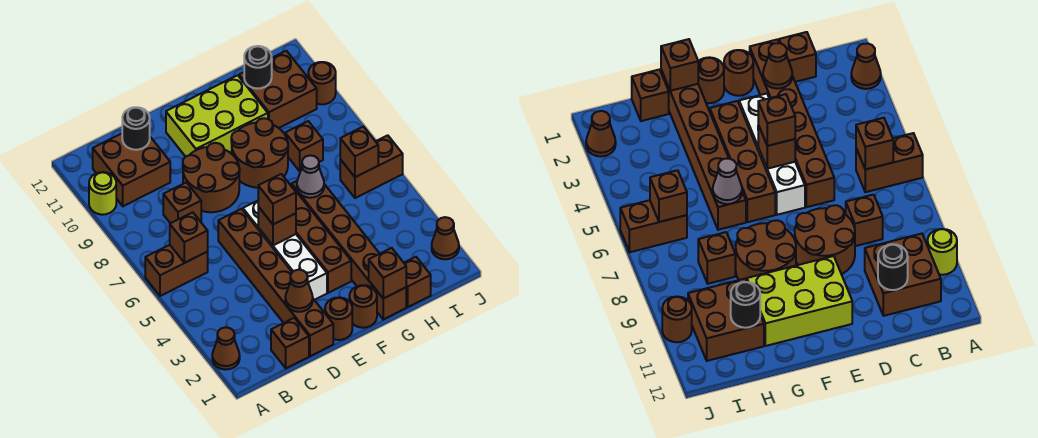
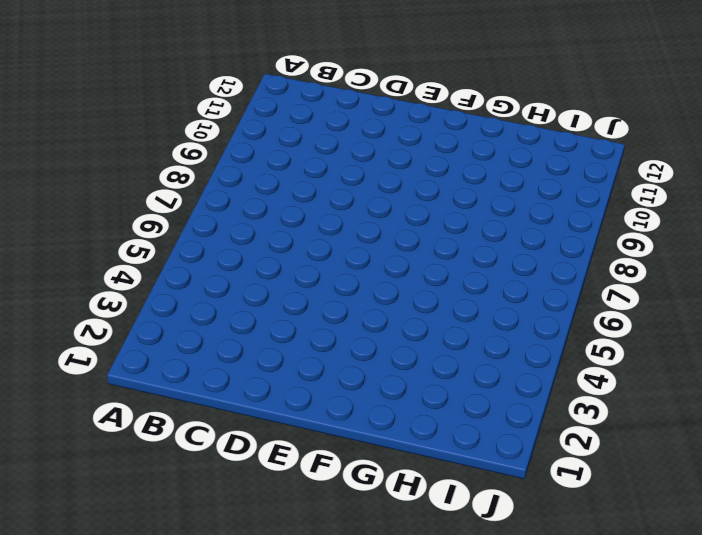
none -> brown 1x1 cone [212,327,240,370]
none -> brown 1x2 brick [145,245,208,296]
none -> lime 1x1 round brick [89,172,116,215]
none -> brown 2x2 brick [93,134,170,206]

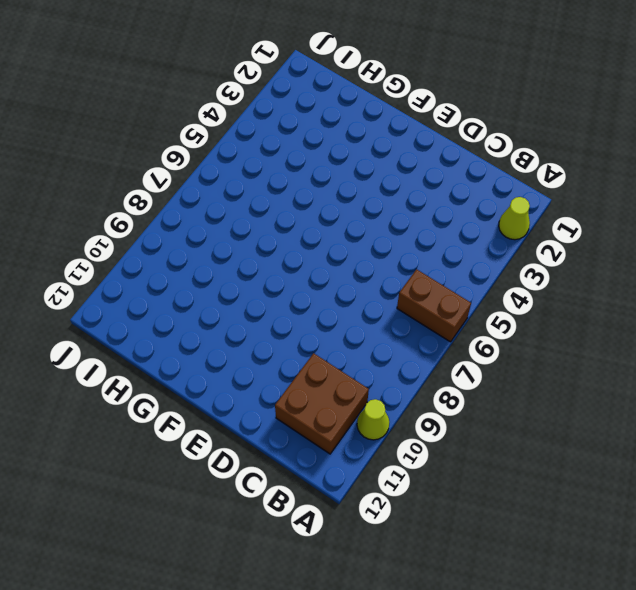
lime 1x1 cone [499,197,530,240] -> brown 1x1 cone [212,327,240,370]
lime 1x1 cone [357,399,389,440] -> lime 1x1 round brick [89,172,116,215]
none -> brown 1x1 brick [271,318,309,368]
none -> brown 1x1 brick [163,182,201,223]
none -> brown 1x6 brick [218,209,333,356]
none -> brown 2x2 round brick [183,143,240,212]

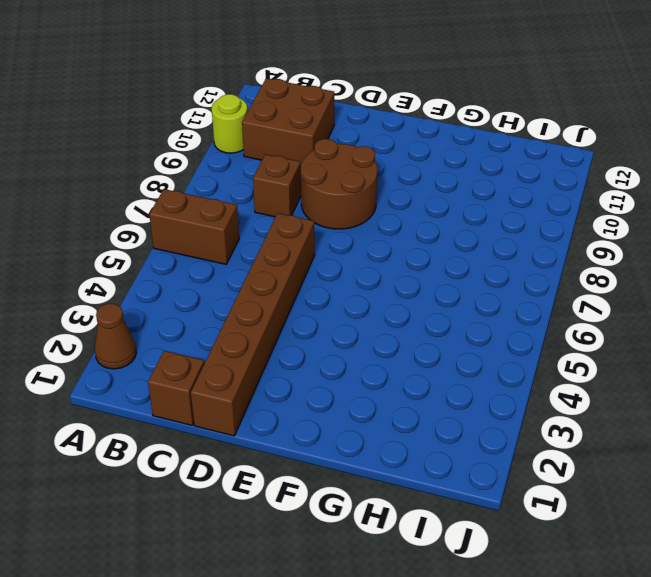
none -> brown 1x1 round brick [325,297,352,340]
none -> white 1x4 brick [243,201,327,300]
none -> lime 2x3 brick [166,75,268,157]
none -> brown 1x1 round brick [349,285,377,328]

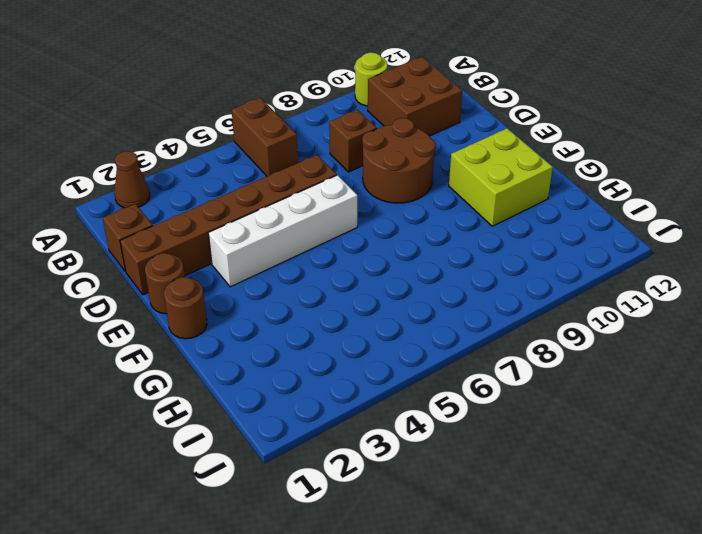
lime 2x2 brick [449,128,553,226] -> lime 2x3 brick [166,75,268,157]
none -> brown 1x4 brick [290,184,351,293]
none -> brown 2x2 round brick [231,118,288,188]
none -> brown 1x6 brick [292,181,406,319]
none -> brown 1x1 brick [404,257,431,307]

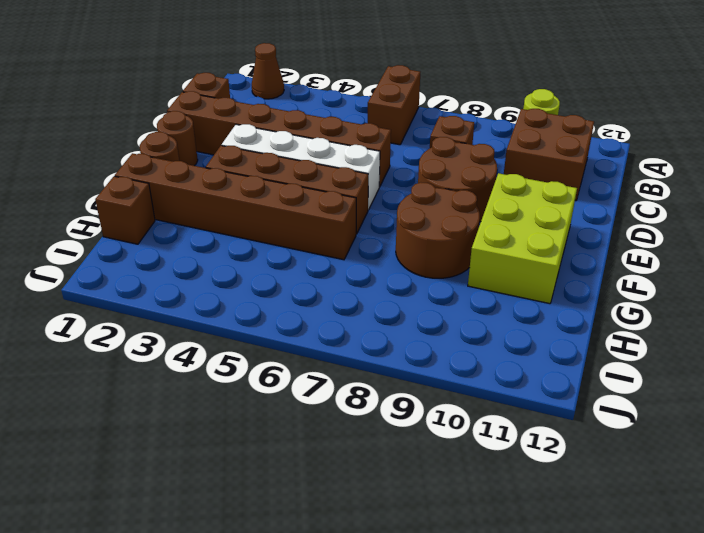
none -> brown 1x1 brick [285,121,323,171]
none -> brown 2x2 brick [239,51,317,128]
none -> brown 1x2 brick [340,135,403,198]
none -> brown 1x1 cone [432,217,459,259]

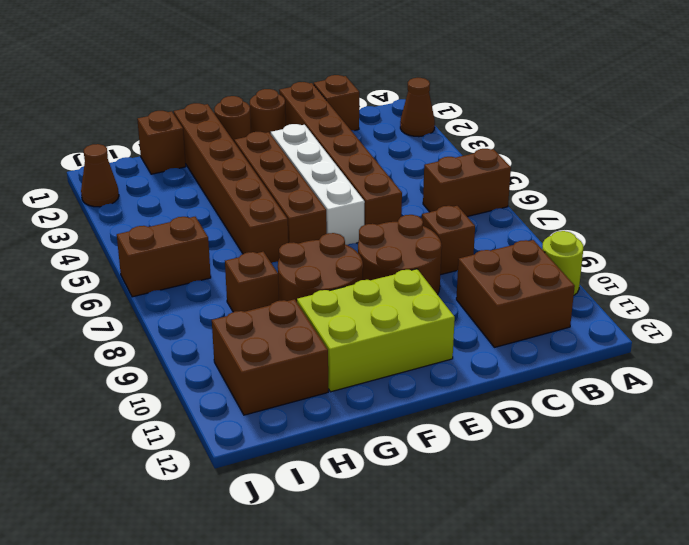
none -> brown 1x1 round brick [308,62,336,104]
none -> brown 1x1 brick [170,212,208,263]
none -> black 1x1 round brick [122,107,150,150]
none -> brown 1x1 cone [285,270,313,312]

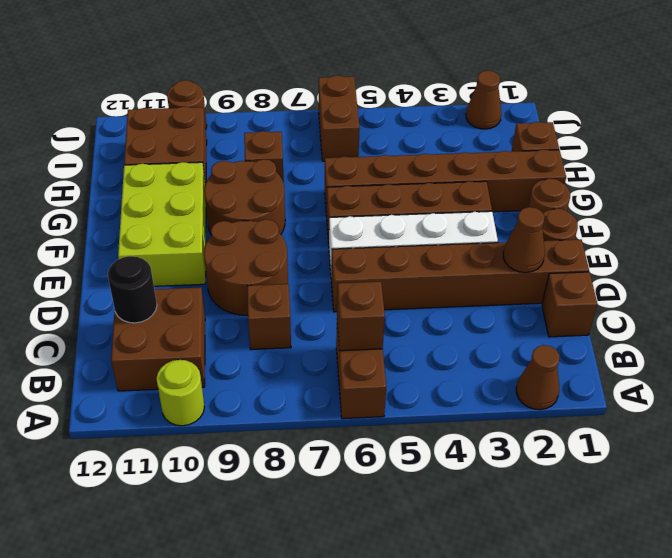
none -> brown 1x1 brick [258,207,296,245]
none -> brown 1x1 brick [369,248,406,299]
none -> grey 1x1 cone [297,155,324,198]
none -> black 1x1 round brick [244,46,272,89]

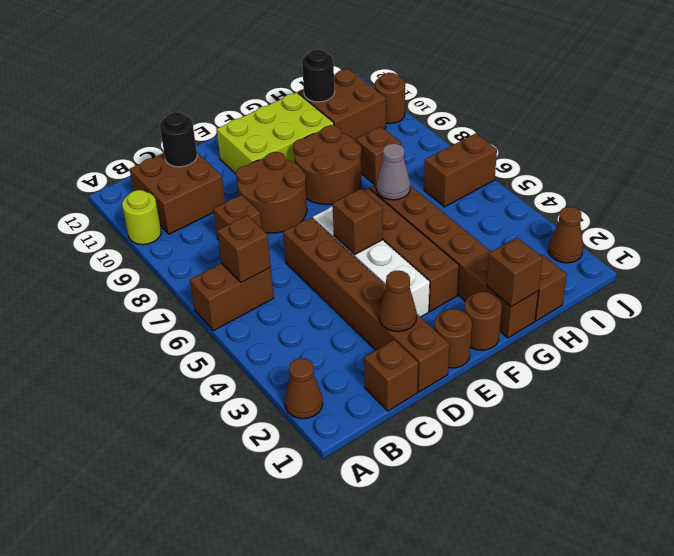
none -> brown 1x1 brick [340,127,378,177]
none -> brown 1x1 brick [258,174,296,224]

